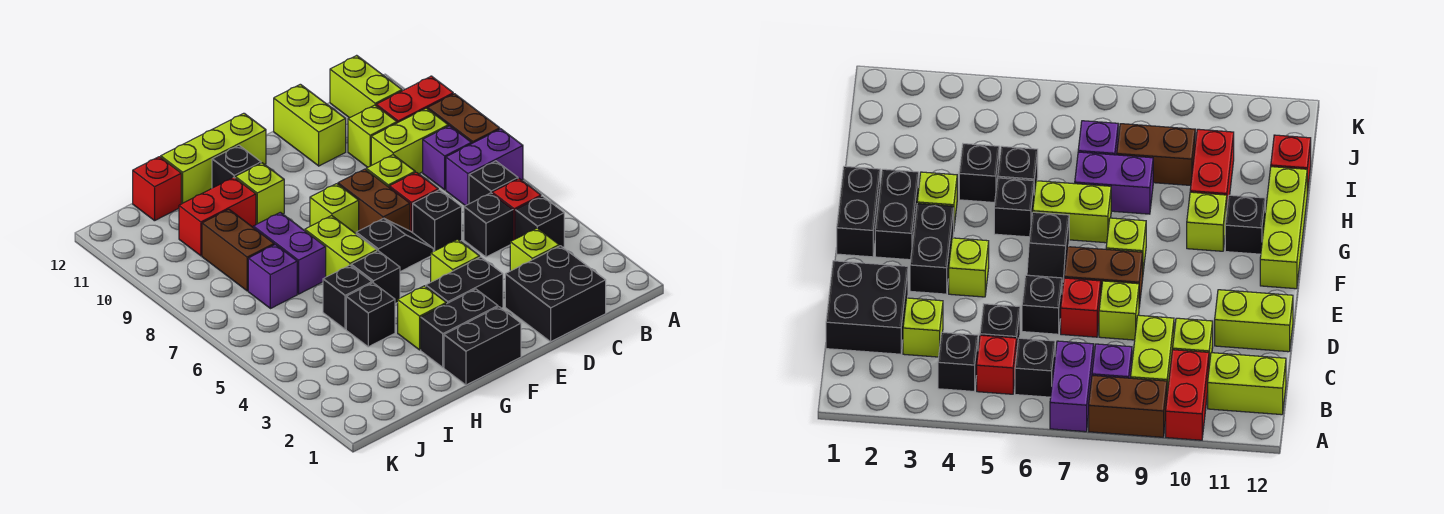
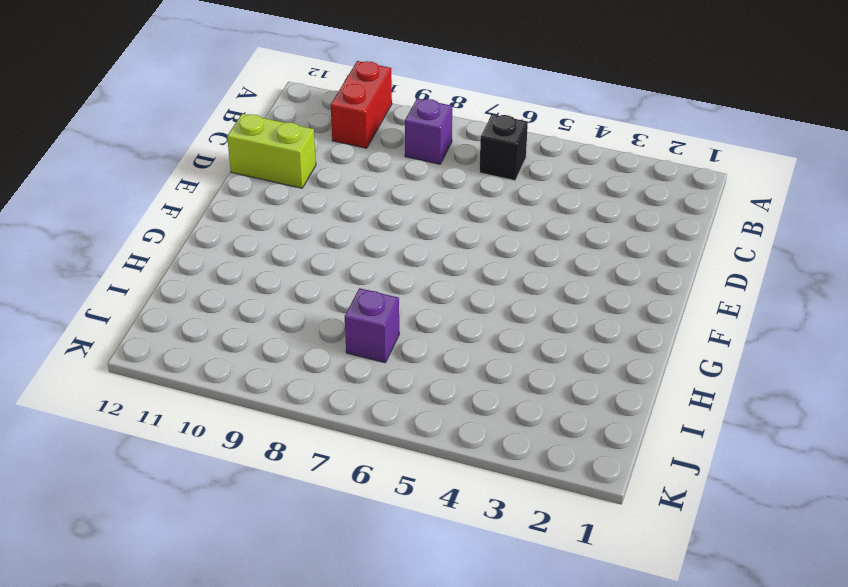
none -> purple 1x2 brick [446,129,523,206]
none -> brown 1x2 brick [428,94,500,143]
none -> black 1x1 brick [515,196,564,247]
none -> red 1x1 brick [492,179,541,240]

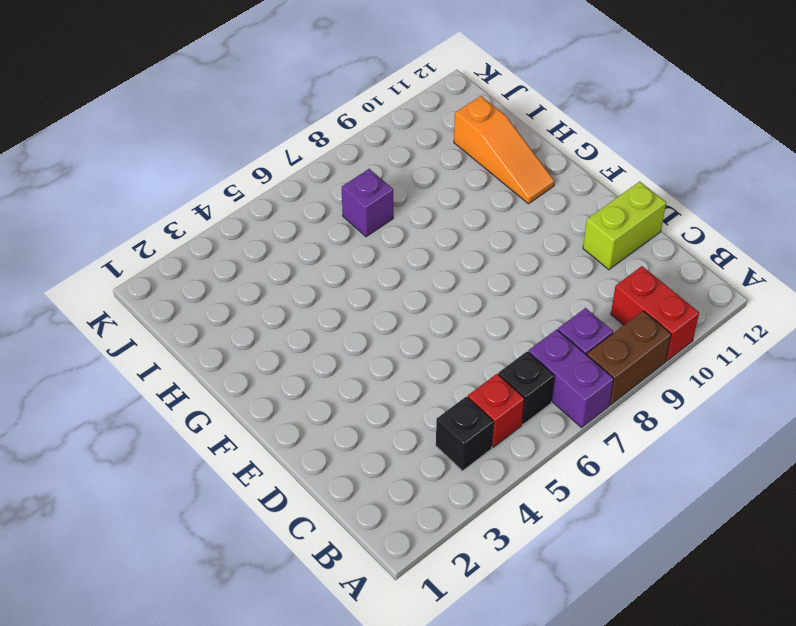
orange 1x3 slope [454,96,554,204] -> black 1x1 brick [212,145,261,188]
none -> lime 1x2 brick [371,108,448,174]
none -> lime 1x2 brick [330,55,402,118]
none -> black 2x2 brick [505,246,606,342]
none -> lime 1x1 brick [510,228,559,271]

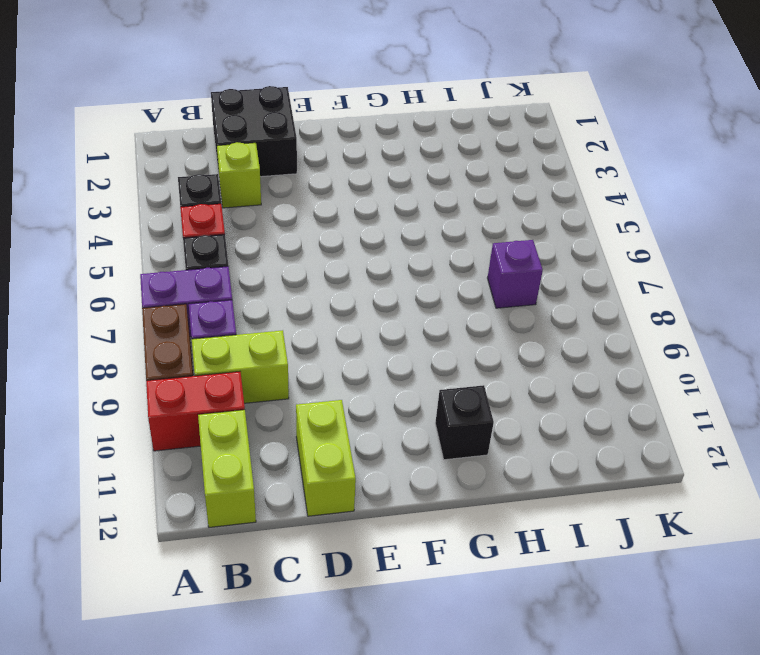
none -> black 1x1 brick [464,193,513,257]
none -> lime 1x1 brick [348,105,397,167]
none -> black 1x1 brick [413,190,462,251]
none -> red 1x1 brick [389,172,438,233]

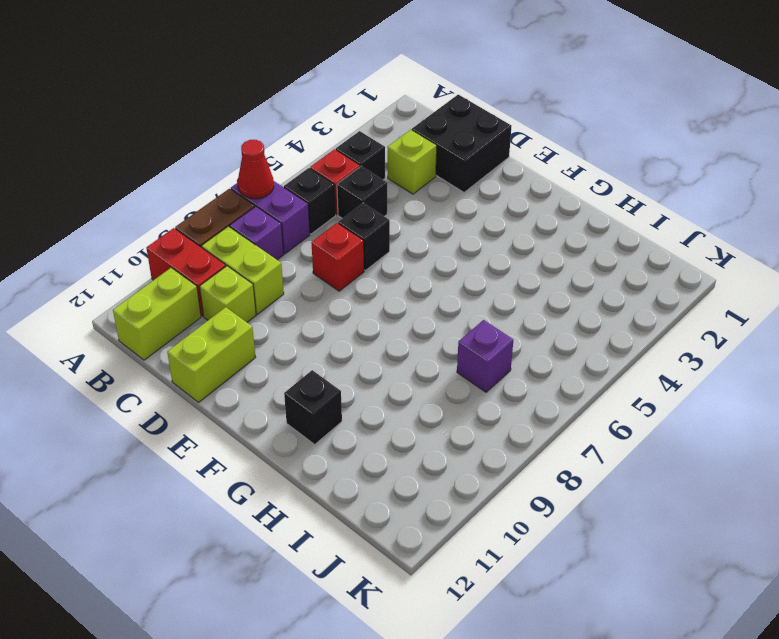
red 1x1 cone [238,140,274,199] -> none
none -> lime 1x1 brick [366,155,415,187]
none -> black 1x2 brick [426,257,503,308]
none -> lime 1x1 brick [431,239,480,282]
none -> black 1x2 slope [356,218,433,272]

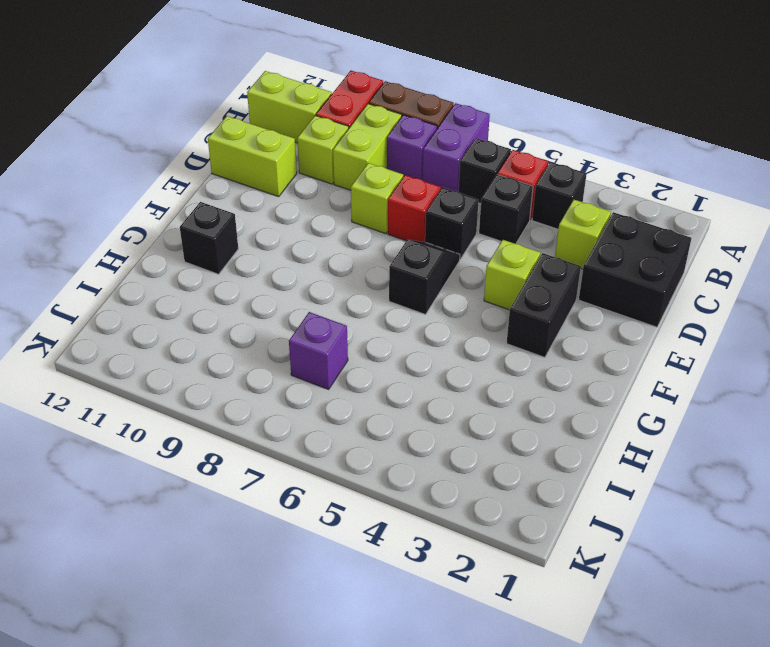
none -> brown 1x2 brick [338,169,410,231]
none -> black 1x2 brick [444,307,521,385]
none -> black 1x2 brick [421,289,498,367]
none -> lime 1x1 brick [310,184,359,233]

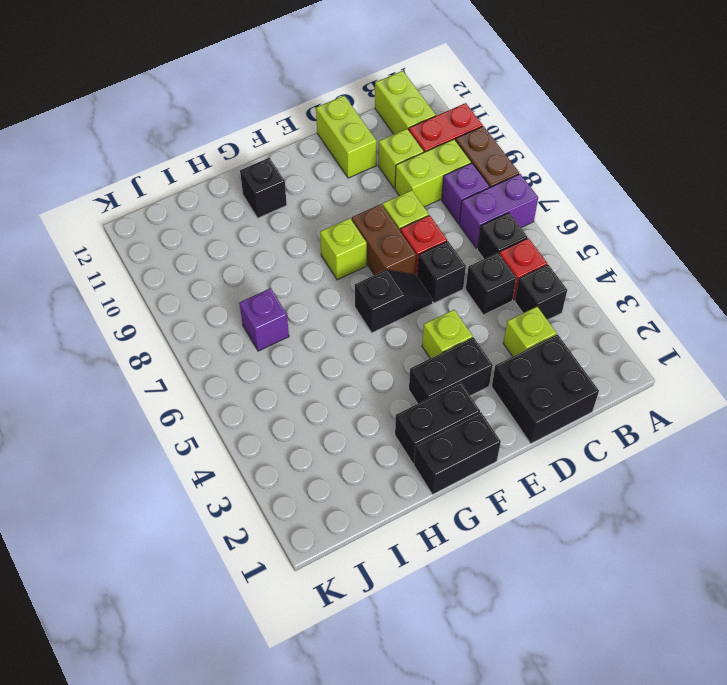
none -> lime 1x3 brick [161,113,266,204]
none -> lime 1x1 brick [398,286,446,350]
none -> black 1x1 brick [351,251,400,304]
none -> lime 1x2 brick [305,216,377,277]

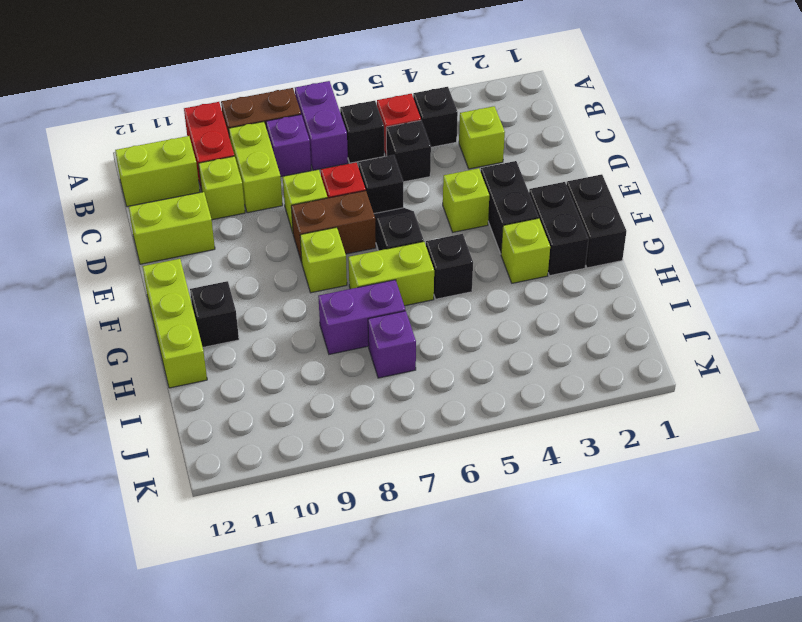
none -> black 2x2 brick [505,246,606,342]
none -> lime 1x1 brick [235,163,284,224]
none -> black 1x1 brick [346,283,395,347]
none -> black 1x1 brick [323,265,372,329]

